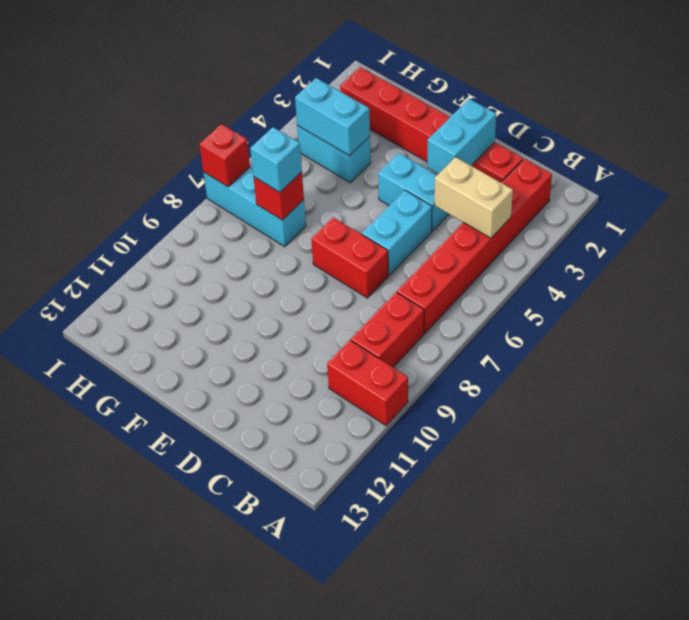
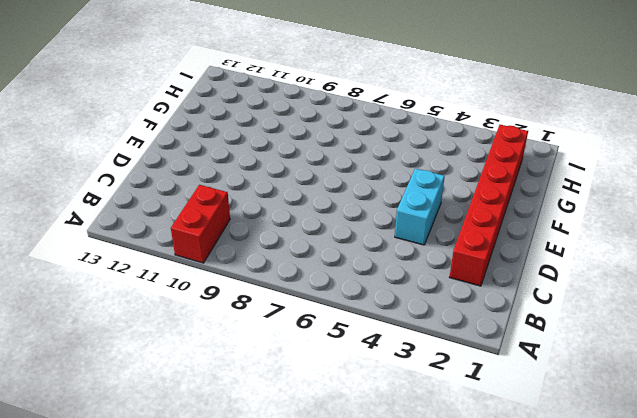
none -> red 1x6 brick [397,159,552,333]
none -> red 1x2 brick [351,292,424,367]
none -> cyan 1x2 brick [362,190,432,275]

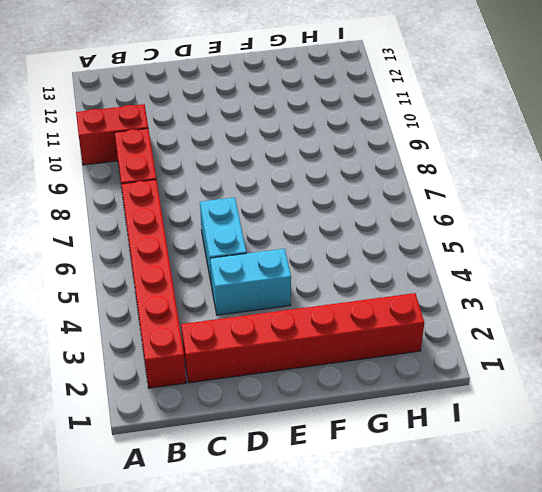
none -> red 1x2 brick [311,217,388,298]
none -> cyan 1x2 brick [297,126,371,183]
none -> cyan 1x3 brick [203,167,306,247]

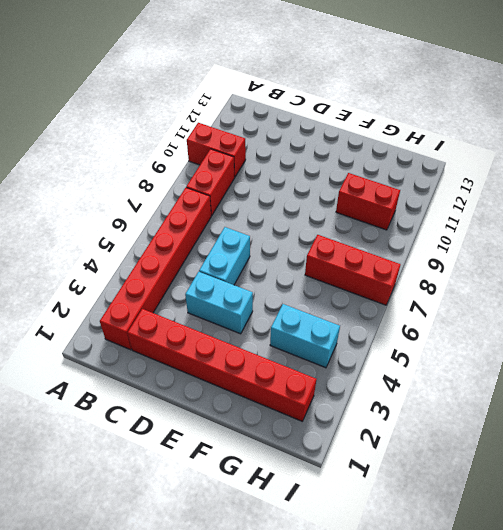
red 1x3 brick [305,235,401,305] -> cyan 1x3 brick [203,167,306,247]
red 1x2 brick [336,173,400,230] -> red 1x2 brick moved to [311,217,388,298]
none -> tan 1x2 brick [434,157,513,238]
none -> cyan 1x2 brick [427,99,496,174]
none -> cyan 1x2 brick [295,78,370,156]

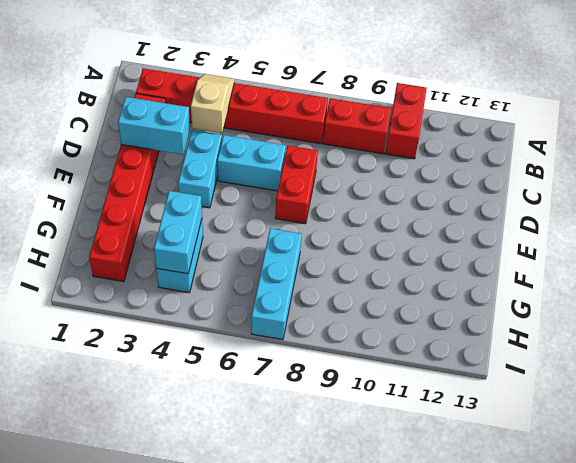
tan 1x2 slope [191,74,234,133] -> tan 1x2 brick [434,157,513,238]
none -> red 1x1 brick [254,172,304,220]
none -> red 1x1 brick [199,124,250,187]
none -> cyan 1x1 brick [250,127,302,192]

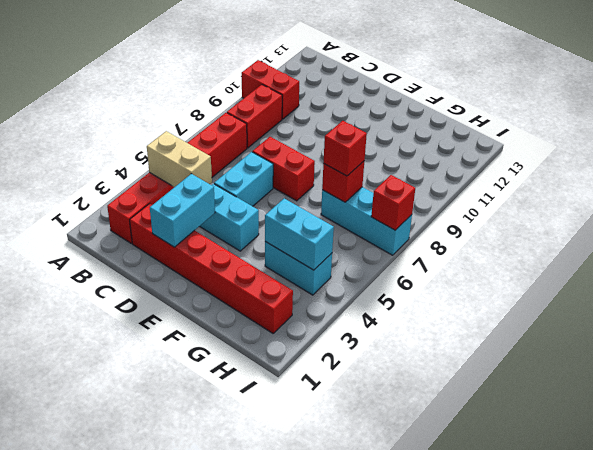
red 1x1 brick [324,121,367,176] -> cyan 1x1 brick [250,127,302,192]

